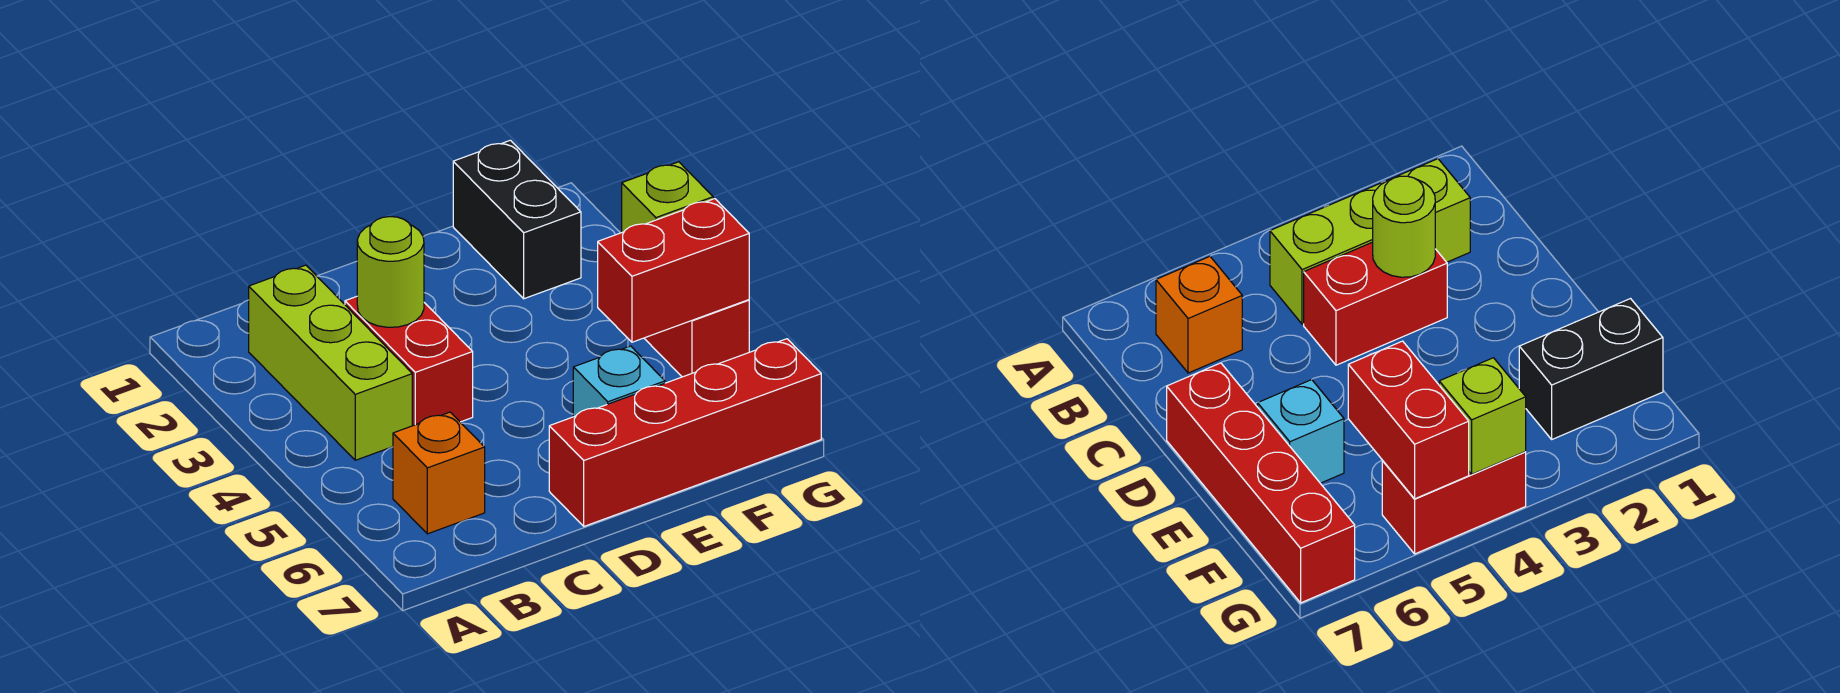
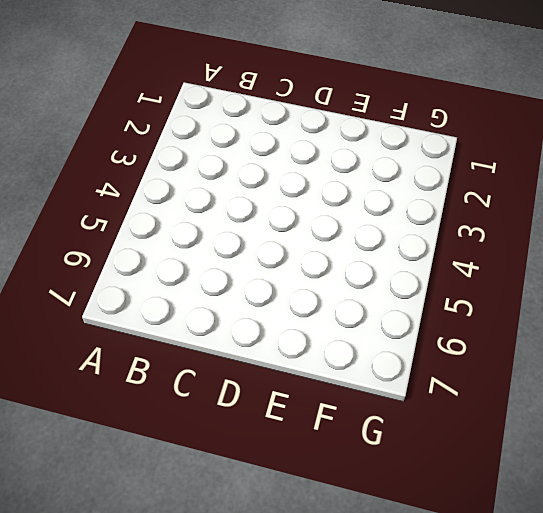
none -> lime 1x3 brick [249,265,412,460]
none -> orange 1x1 brick [393,412,485,534]

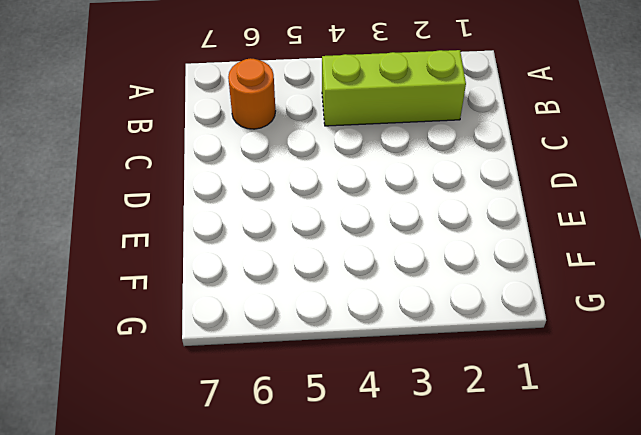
orange 1x1 round brick [228,58,275,129] -> orange 1x1 brick [393,412,485,534]
none -> red 1x2 brick [345,297,473,426]
none -> red 1x4 brick [549,339,821,526]

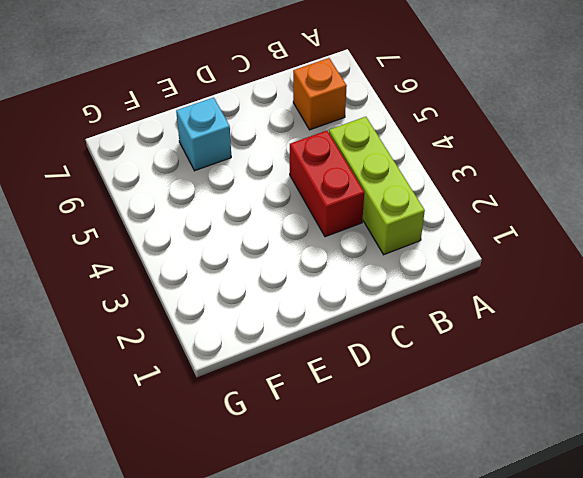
none -> red 1x4 brick [549,339,821,526]
none -> black 1x2 brick [453,140,581,299]

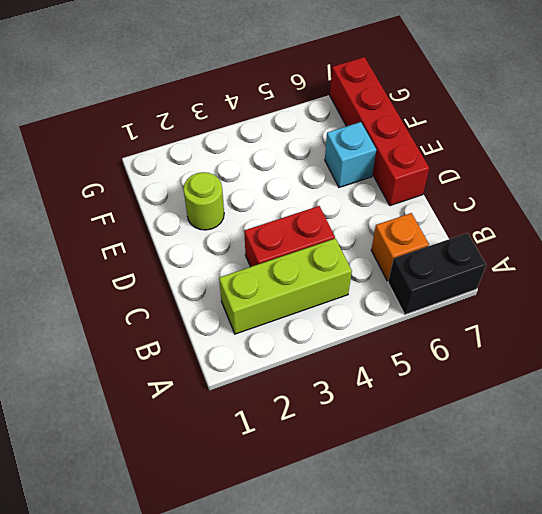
black 1x2 brick [388,233,486,315] -> black 1x2 brick moved to [453,140,581,299]
lime 1x1 round brick [184,172,224,230] -> lime 1x1 round brick moved to [357,217,424,327]
none -> red 1x2 brick [644,300,749,377]
none -> red 1x2 brick [598,199,749,342]

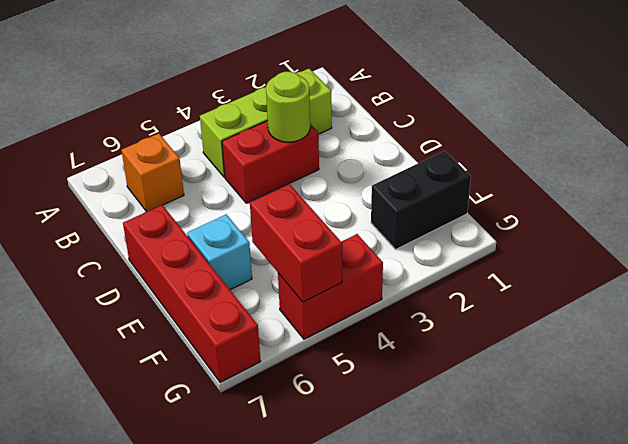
none -> lime 1x1 brick [622,162,713,232]

